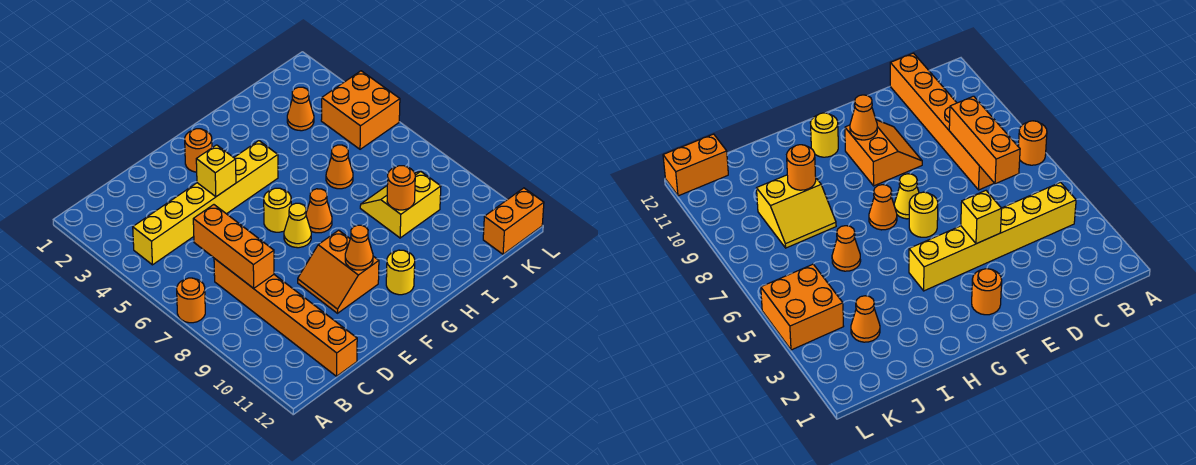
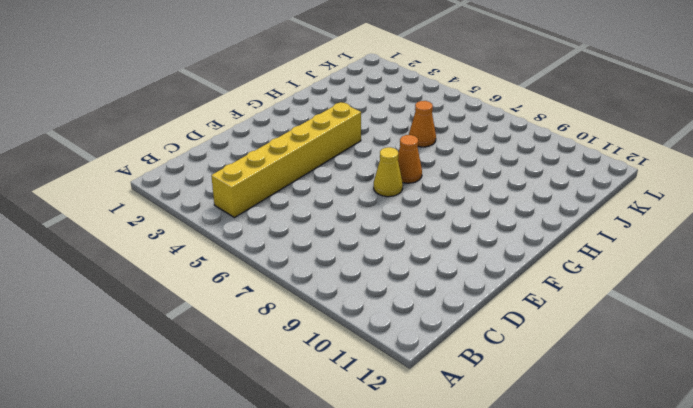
none -> orange 1x1 round brick [177,278,205,323]
none -> orange 1x6 brick [214,258,357,376]
none -> orange 2x2 slope [298,230,379,313]

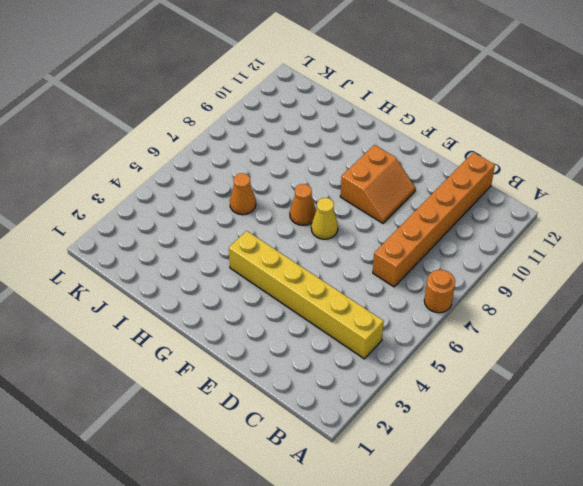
none -> orange 1x1 round brick [185,129,212,172]
none -> yellow 1x1 round brick [264,188,291,232]
none -> yellow 1x1 round brick [386,250,415,295]

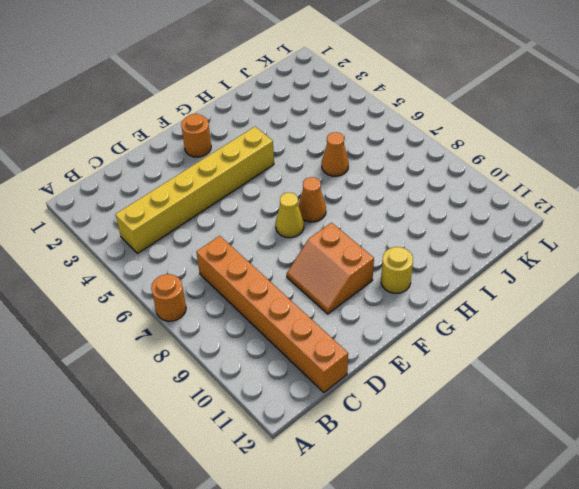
none -> yellow 1x1 round brick [264,188,291,232]
none -> yellow 2x2 slope [360,171,441,238]
none -> orange 1x1 cone [287,87,314,131]

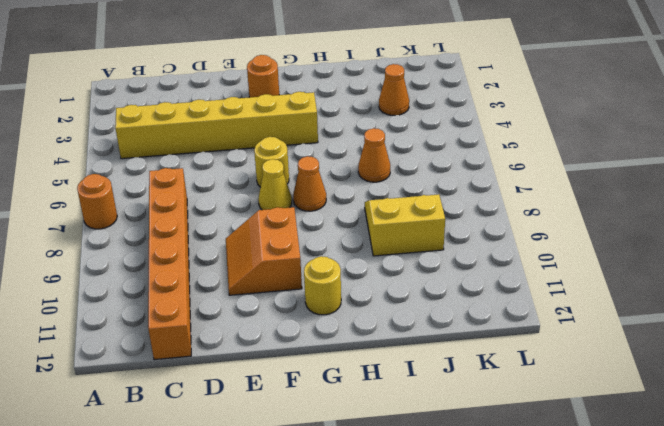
none -> orange 2x2 brick [321,71,400,149]
none -> orange 1x2 brick [483,188,544,254]
none -> orange 1x3 brick [193,205,274,288]

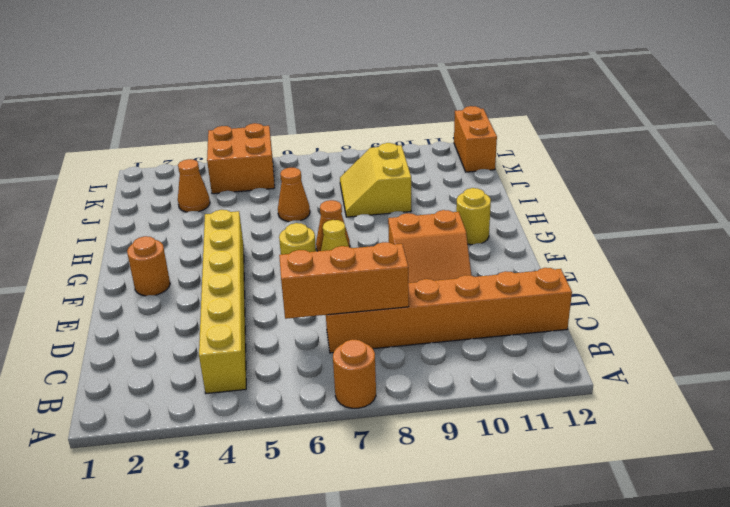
none -> yellow 1x1 brick [196,145,236,197]
none -> orange 1x1 cone [345,225,373,270]
none -> orange 1x1 round brick [387,166,415,210]

